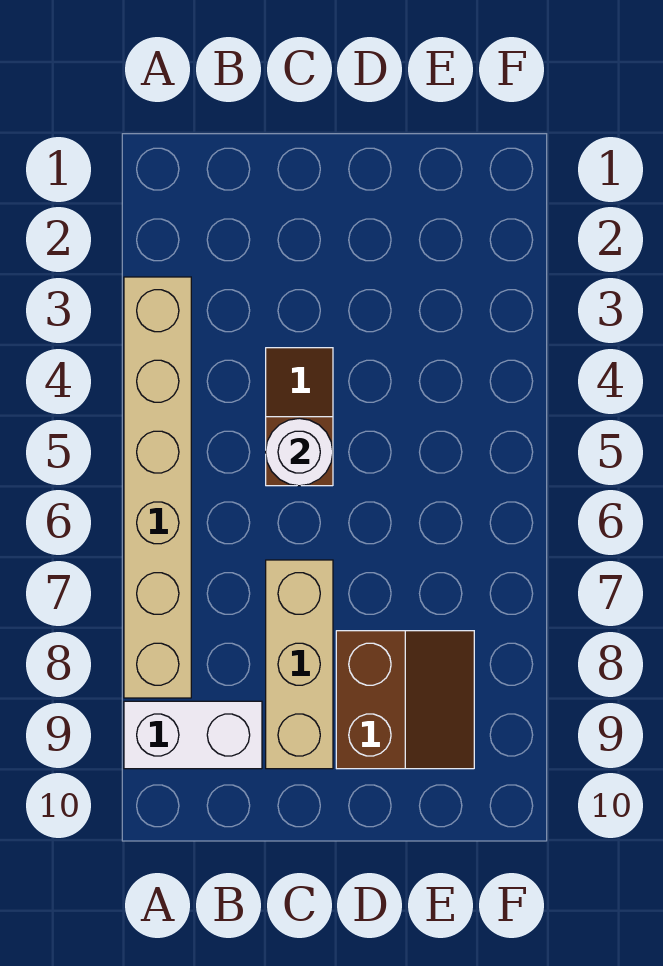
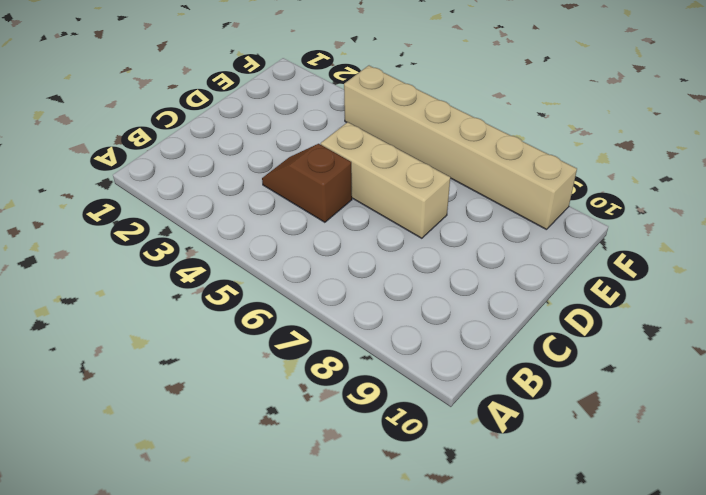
tan 1x3 brick [321,122,450,238] -> tan 1x3 brick moved to [266,560,333,769]
tan 1x6 brick [344,66,577,230] -> tan 1x6 brick moved to [124,277,191,698]
none -> white 1x2 brick [124,701,262,769]
none -> brown 2x2 slope [336,631,474,769]

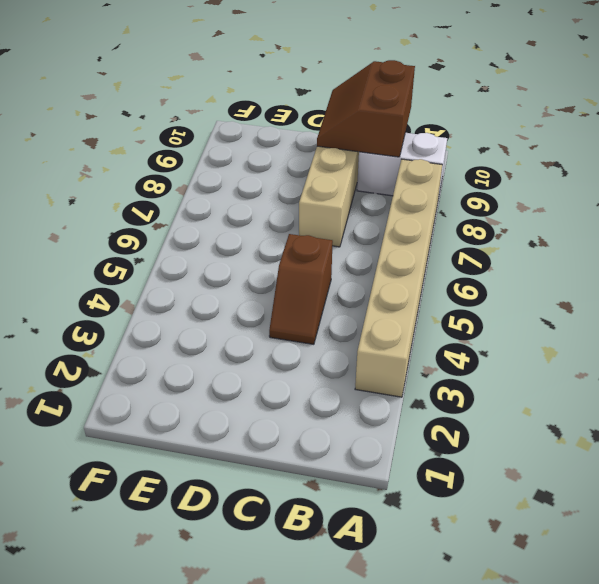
brown 2x2 slope [317,60,415,157] -> brown 2x2 slope moved to [336,631,474,769]
none -> white 1x1 round brick [266,418,333,486]

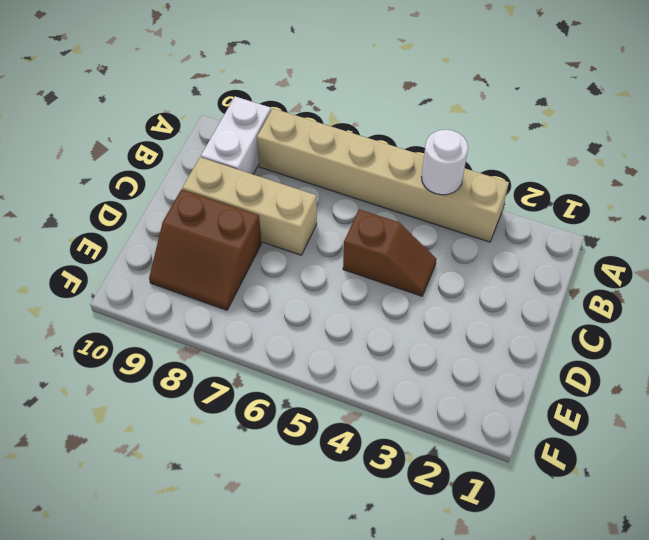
white 1x1 round brick [422,130,468,195] -> white 1x1 round brick moved to [266,418,333,486]

